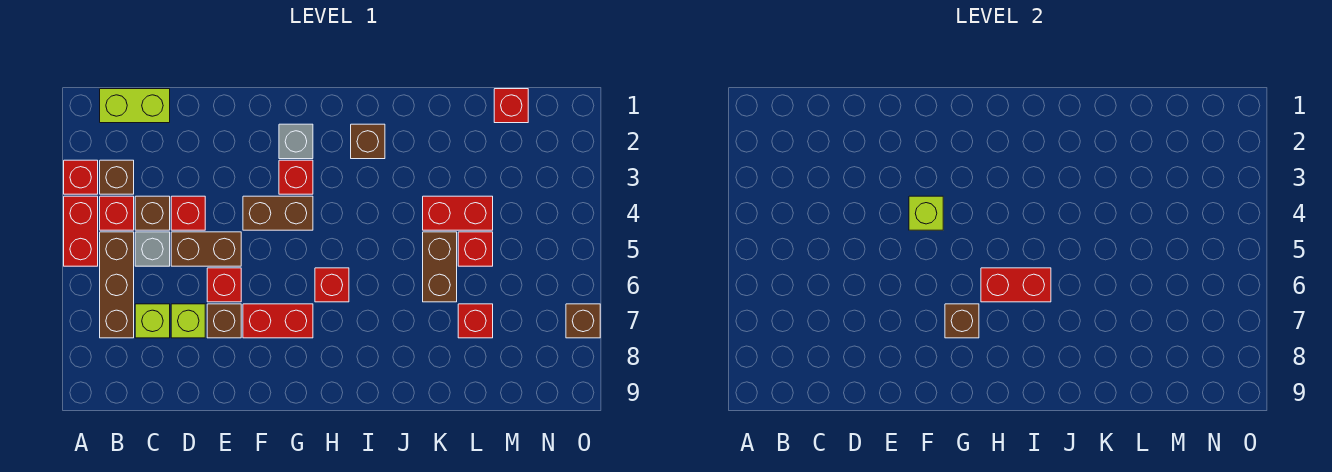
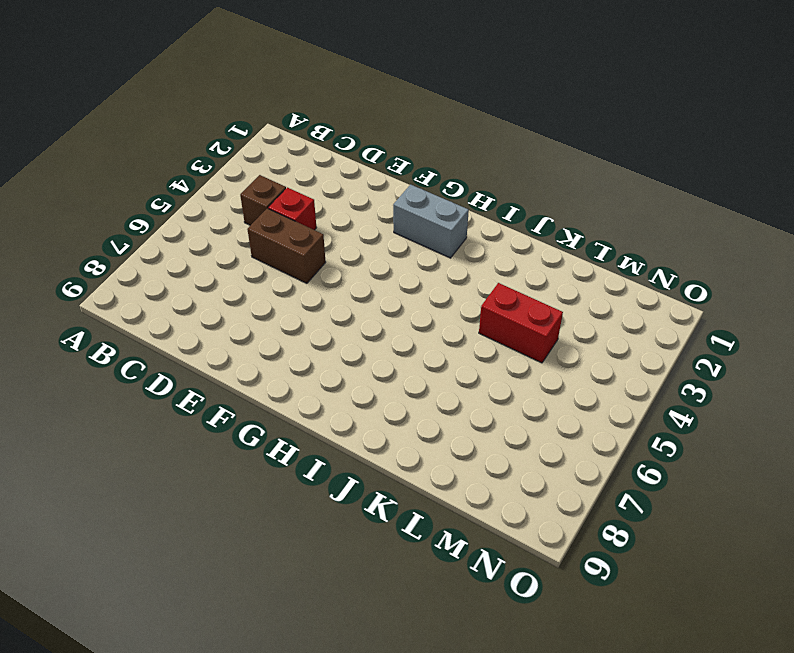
grey 1x2 brick [393,185,469,258] -> grey 1x1 brick [279,124,313,159]
none -> red 1x1 brick [64,160,98,194]
none -> red 1x2 brick [64,196,98,266]
none -> lime 1x2 brick [100,89,170,123]

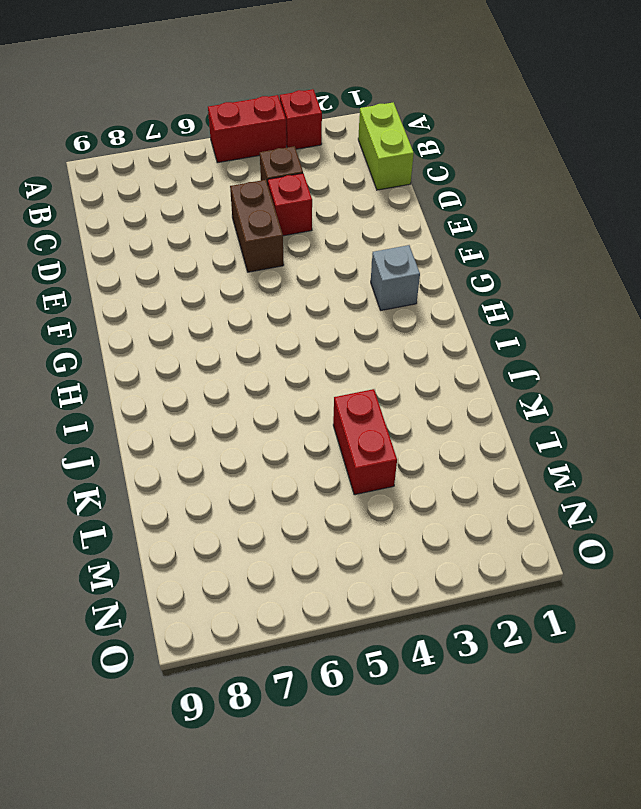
none -> brown 1x1 brick [100,160,134,194]
none -> red 1x1 brick [100,196,134,230]
none -> brown 1x3 brick [100,232,134,338]

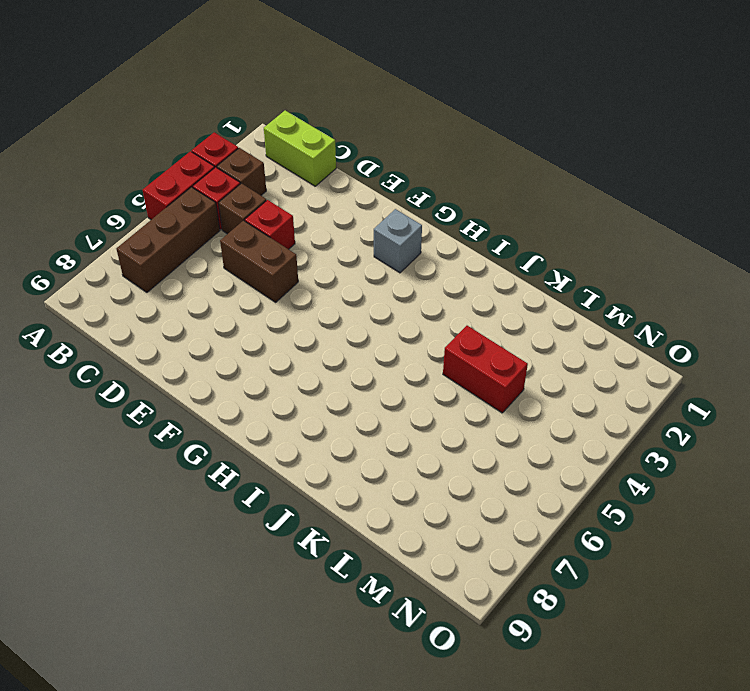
none -> grey 1x1 brick [135,232,170,266]
none -> lime 1x1 brick [135,304,170,338]
none -> lime 1x1 brick [171,304,205,338]

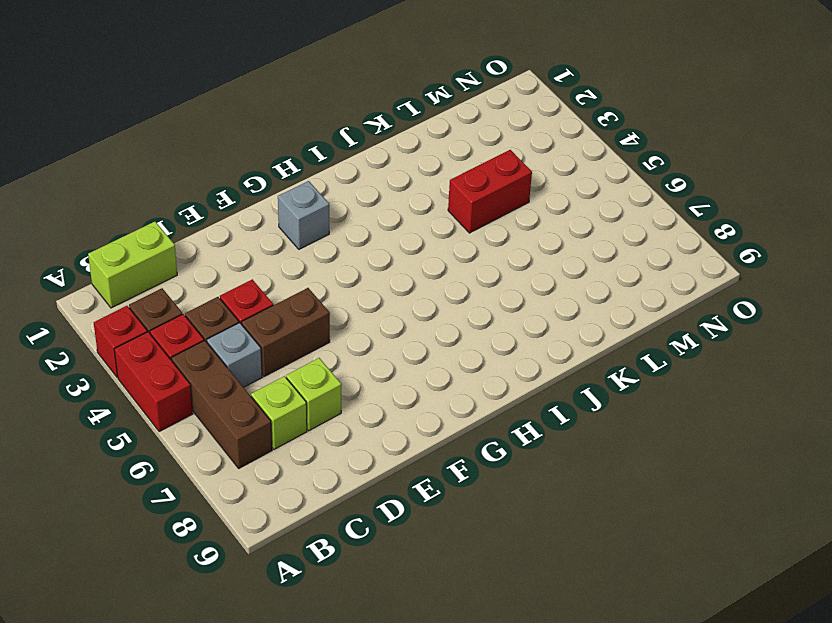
none -> red 1x1 brick [207,268,241,302]
none -> brown 1x1 brick [207,304,241,338]
none -> brown 1x2 brick [243,196,313,230]

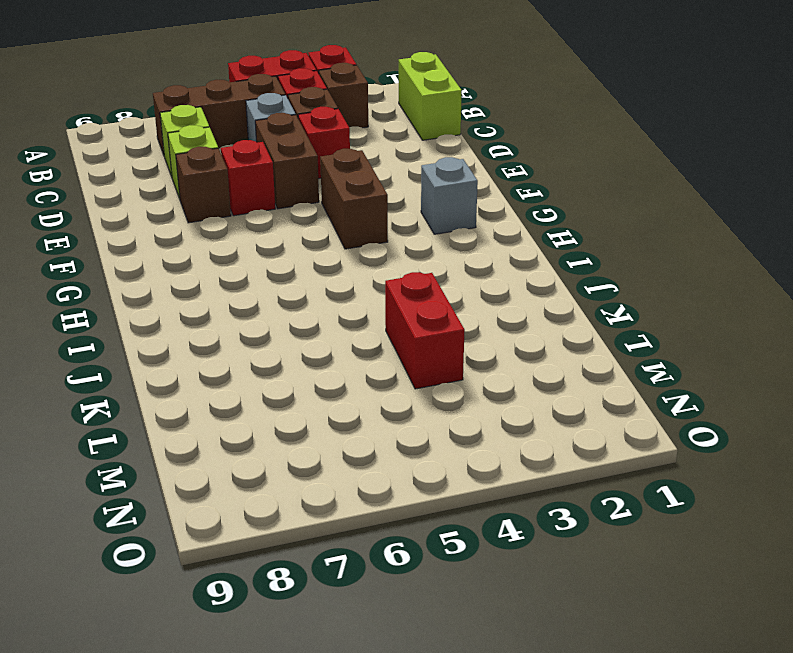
none -> red 1x2 brick [243,304,313,338]
none -> red 1x1 brick [279,160,313,194]
none -> red 1x1 brick [315,268,349,302]

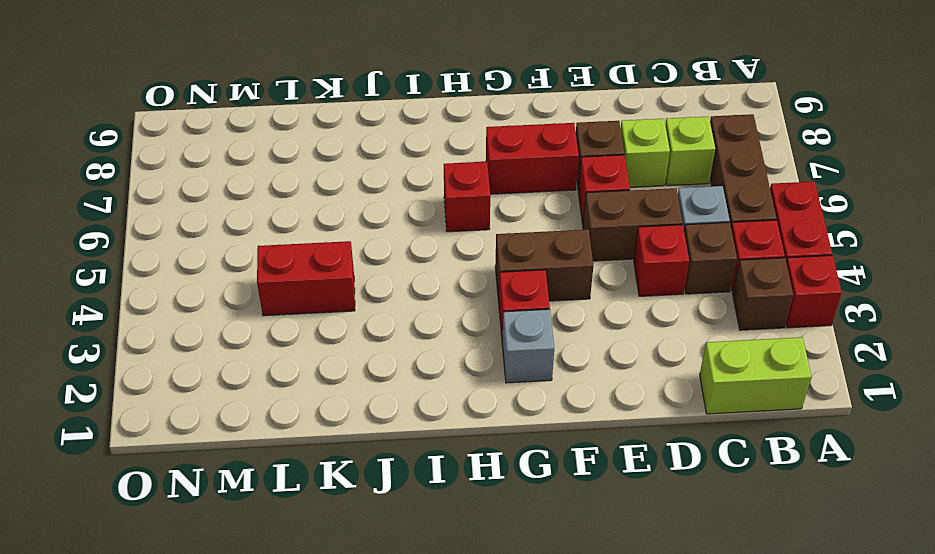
none -> brown 1x1 brick [351,124,385,159]
none -> brown 1x2 brick [423,232,457,302]
none -> red 1x1 brick [458,232,493,266]

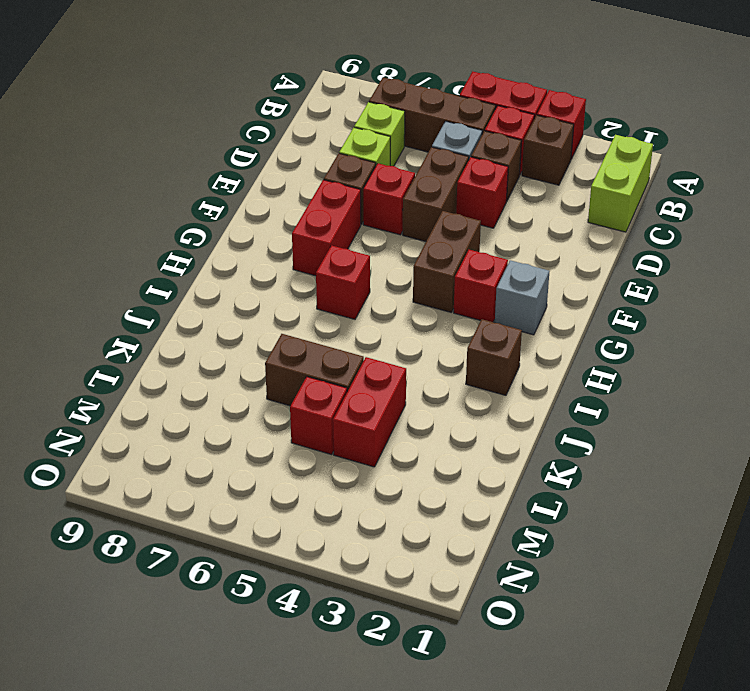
none -> red 1x1 brick [458,304,493,338]
none -> red 1x1 brick [494,89,528,123]
none -> brown 1x1 brick [566,304,600,338]

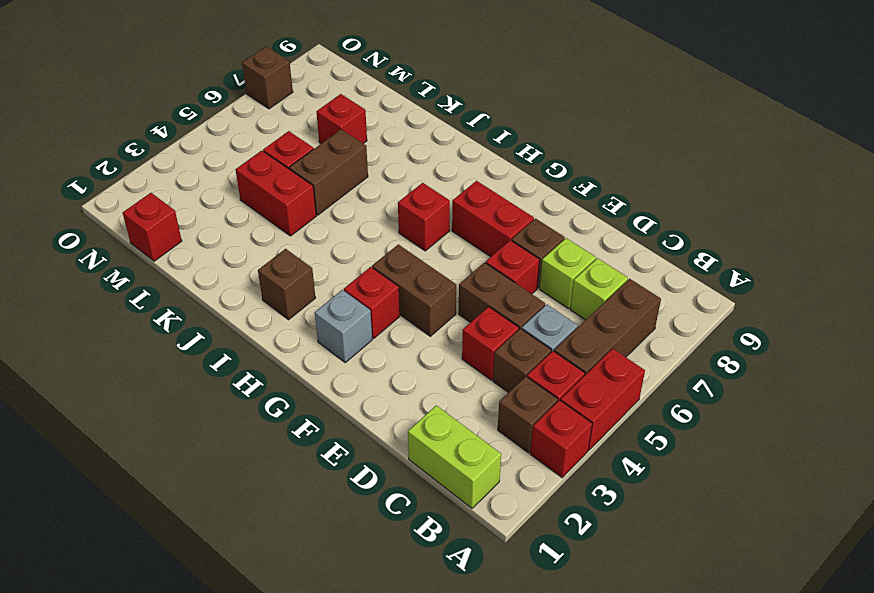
none -> lime 1x1 brick [909,196,943,230]
none -> brown 1x1 brick [945,304,979,338]
none -> red 1x2 brick [981,268,1051,302]

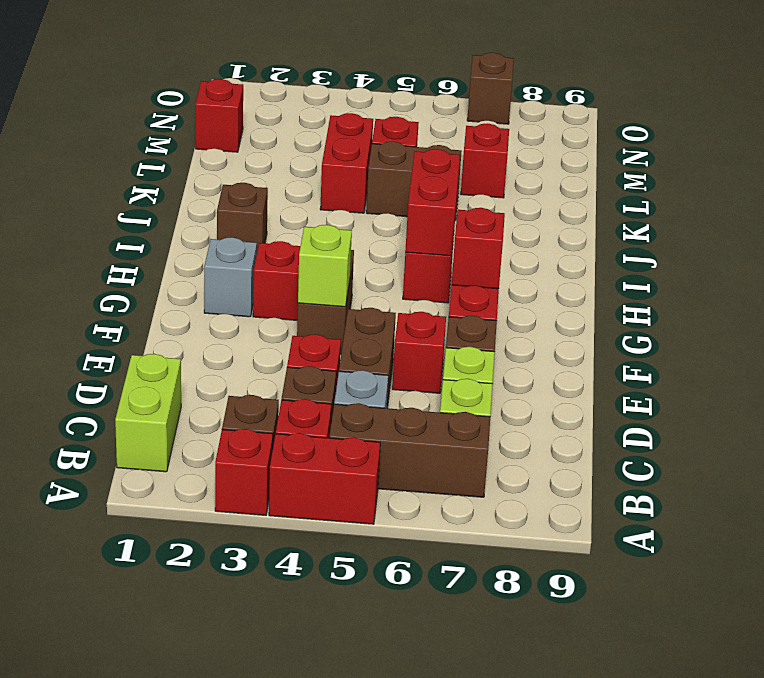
red 1x1 brick [452,208,505,289] -> brown 1x1 brick [945,304,979,338]

